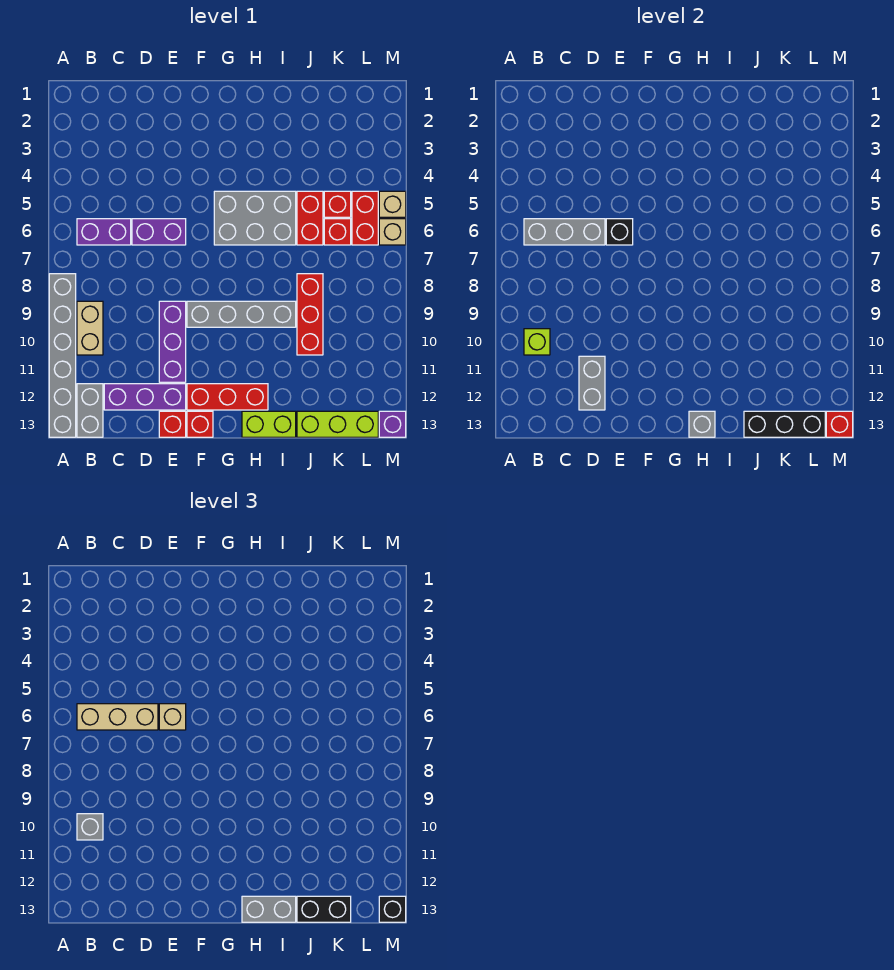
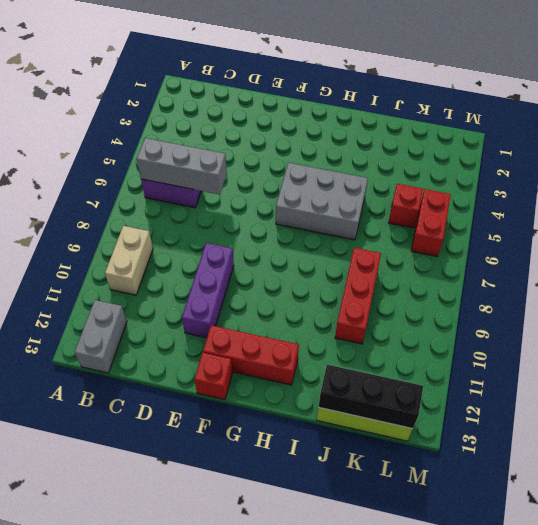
none -> grey 1x6 brick [49,274,76,437]
none -> purple 1x3 brick [104,384,186,410]
none -> purple 1x2 brick [132,219,186,245]
none -> red 1x1 brick [159,411,186,437]

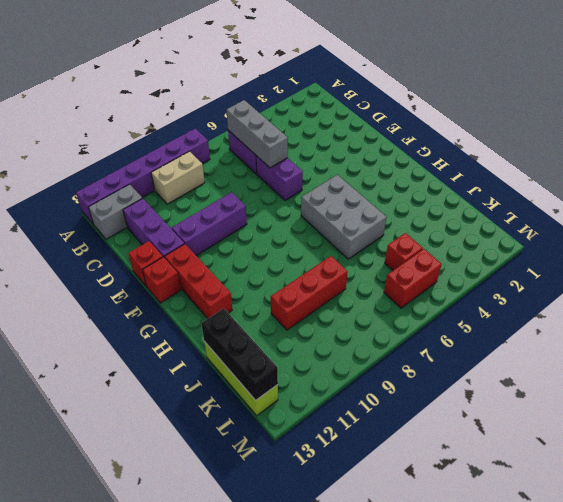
purple 1x6 brick [76,129,210,224] -> grey 1x6 brick [49,274,76,437]
none -> grey 1x4 brick [187,301,296,327]
none -> lime 1x2 brick [242,411,296,437]
none -> red 1x2 brick [297,191,323,245]
none -> red 1x1 brick [324,219,351,245]

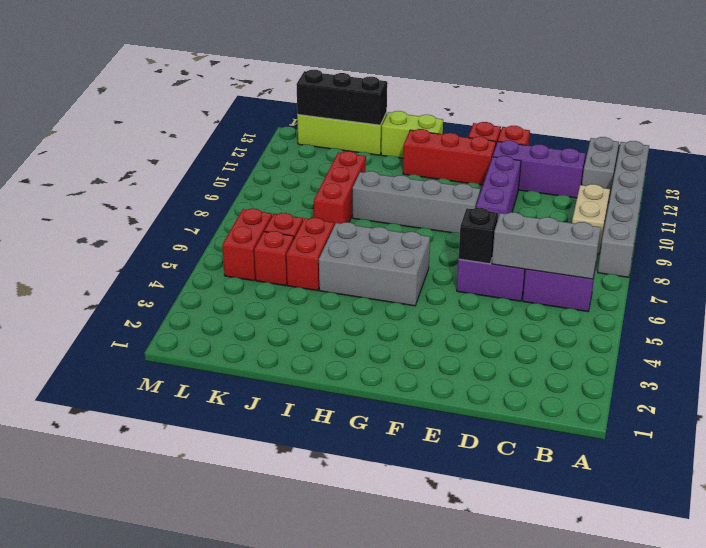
none -> tan 1x1 brick [379,191,406,217]
none -> tan 1x1 brick [379,219,406,245]
none -> purple 1x1 brick [379,411,406,437]
none -> lime 1x1 brick [524,329,550,355]

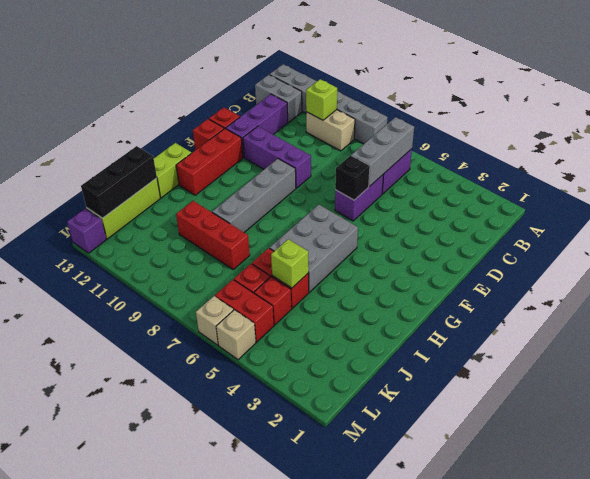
lime 1x1 brick [271,239,309,288] -> none
none -> grey 1x2 brick [579,356,605,410]
none -> grey 1x1 brick [689,411,715,437]
none -> red 1x1 brick [826,411,853,437]
none -> tan 1x3 brick [77,704,158,730]

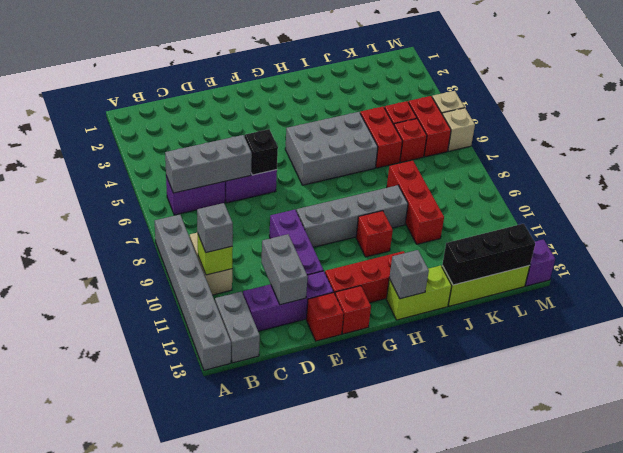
red 1x1 brick [356,211,393,257] -> red 1x1 brick moved to [826,411,853,437]
none -> tan 1x3 brick [77,704,158,730]
none -> tan 1x1 brick [159,704,186,730]
none -> grey 1x2 brick [242,896,296,922]
none -> black 1x2 brick [297,896,351,922]

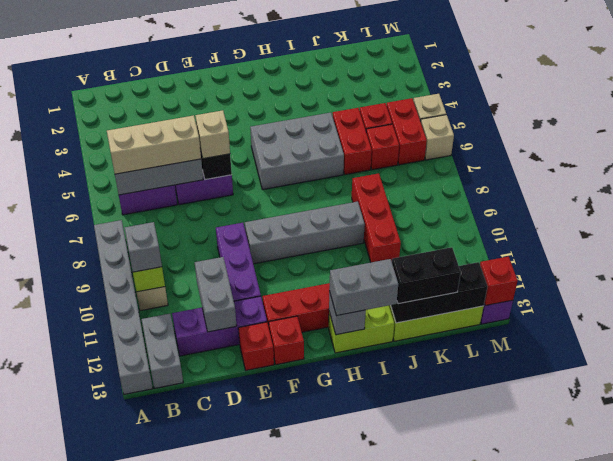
none -> black 1x1 brick [379,896,406,922]

